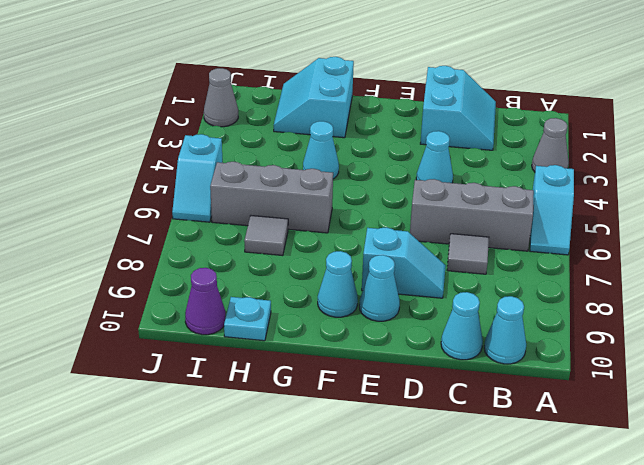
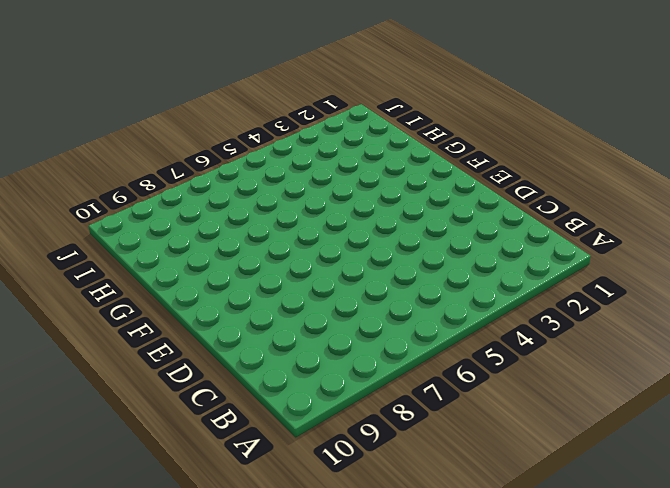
none -> grey 1x1 cone [532,118,569,172]
none -> cyan 1x2 slope [530,165,574,255]
none -> grey 1x3 brick [410,179,534,251]

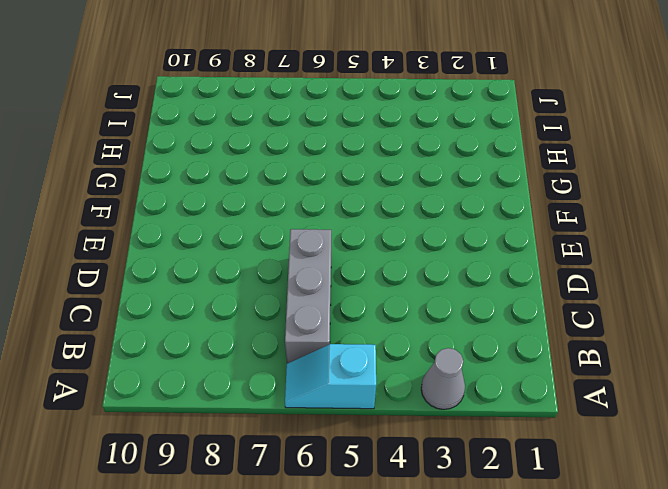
none -> cyan 1x1 cone [484,296,526,364]
none -> cyan 2x2 slope [420,66,496,150]
none -> grey 1x1 tile [447,234,489,274]

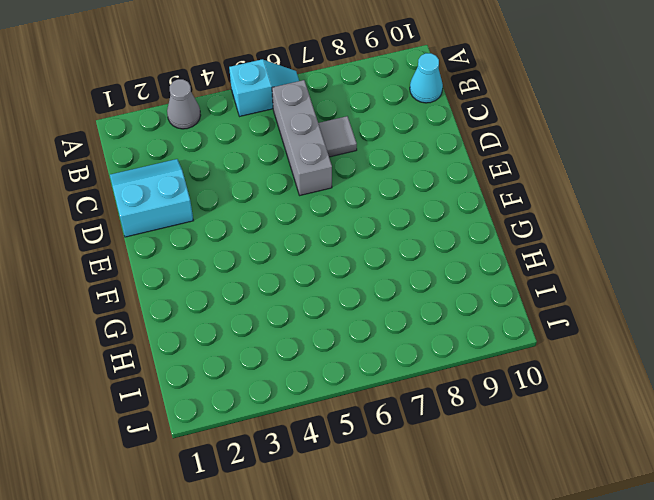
none -> cyan 1x1 cone [441,292,483,360]
none -> cyan 1x1 cone [416,131,453,183]
none -> cyan 1x2 slope [362,227,446,298]

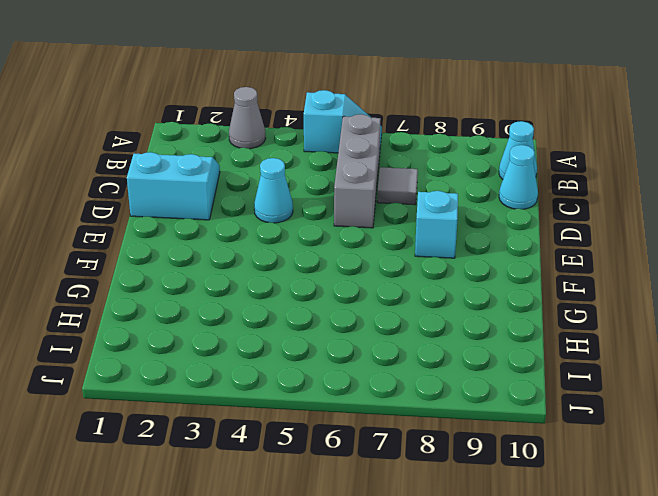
none -> cyan 1x1 cone [359,255,400,321]
none -> cyan 1x1 cone [318,251,358,317]
none -> cyan 2x2 slope [274,57,354,138]

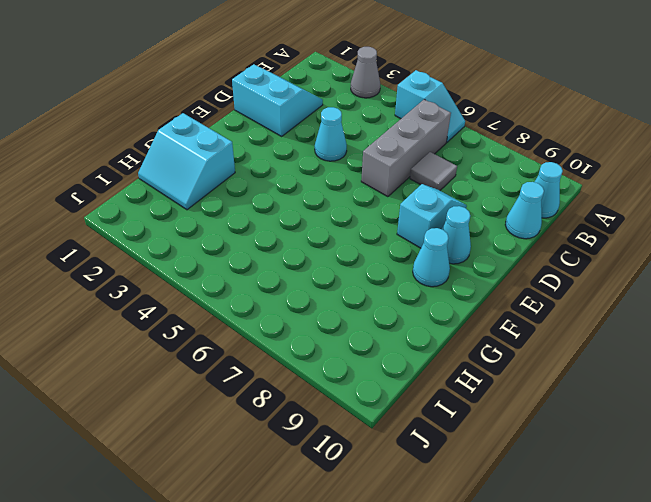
none -> cyan 1x1 cone [303,121,339,179]
none -> grey 1x3 brick [210,162,333,233]
none -> grey 1x1 tile [244,216,288,256]

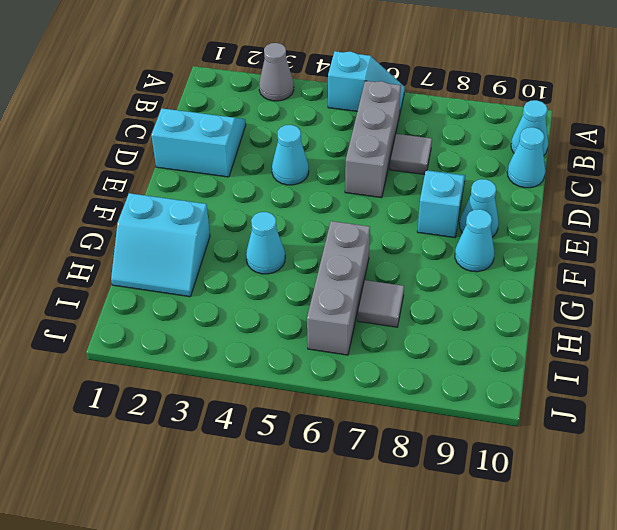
none -> cyan 1x1 plate [224,297,271,341]
none -> purple 1x1 cone [185,268,226,335]
none -> grey 1x1 cone [204,68,238,127]

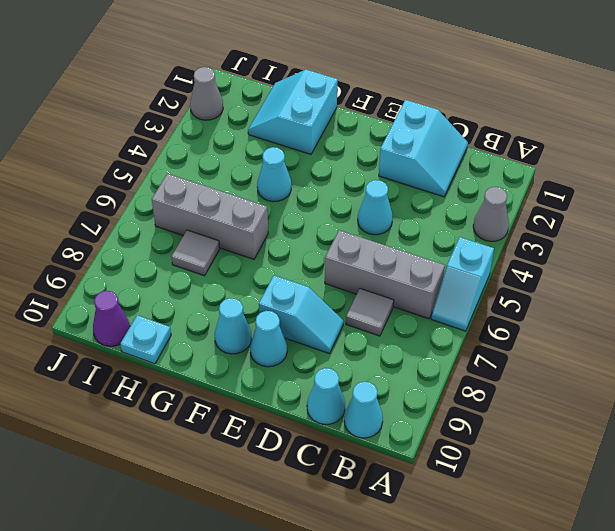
none -> cyan 1x2 slope [172,134,222,222]

